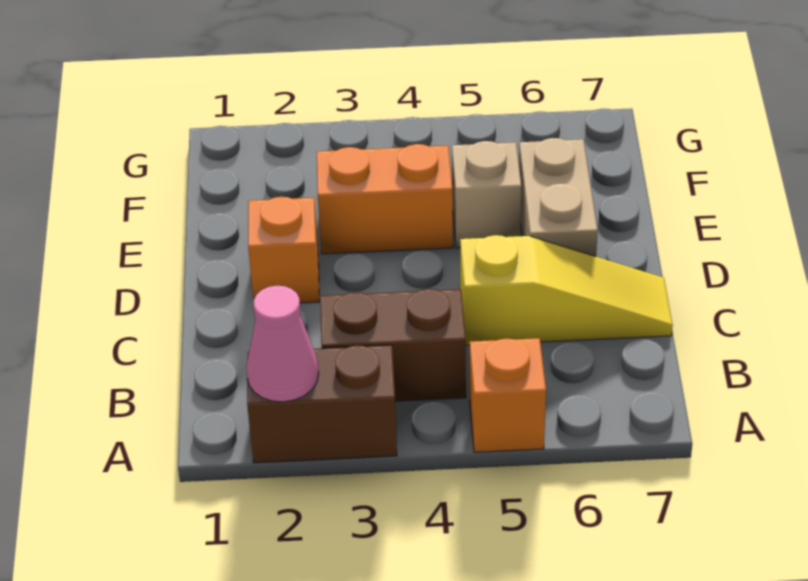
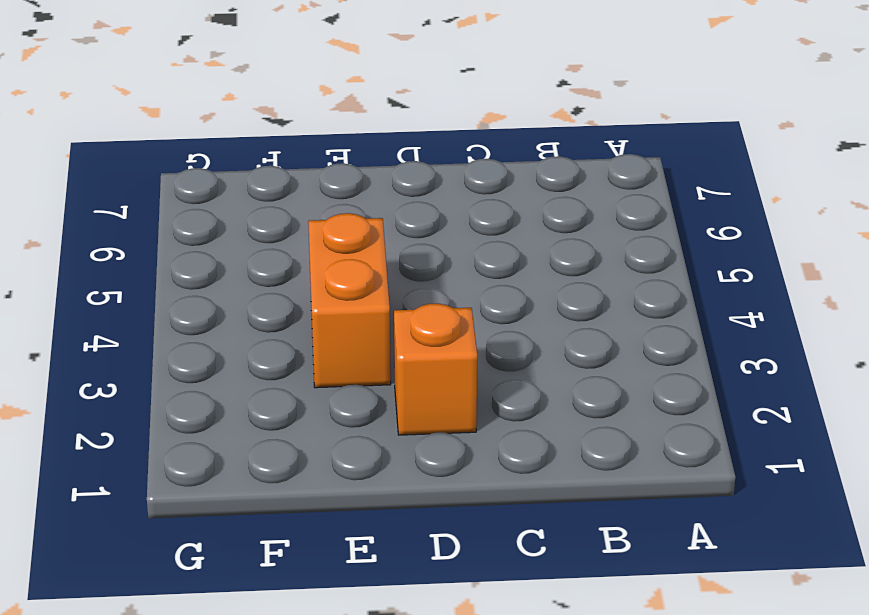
none -> brown 1x2 brick [247,345,397,463]
none -> orange 1x1 brick [470,338,546,452]

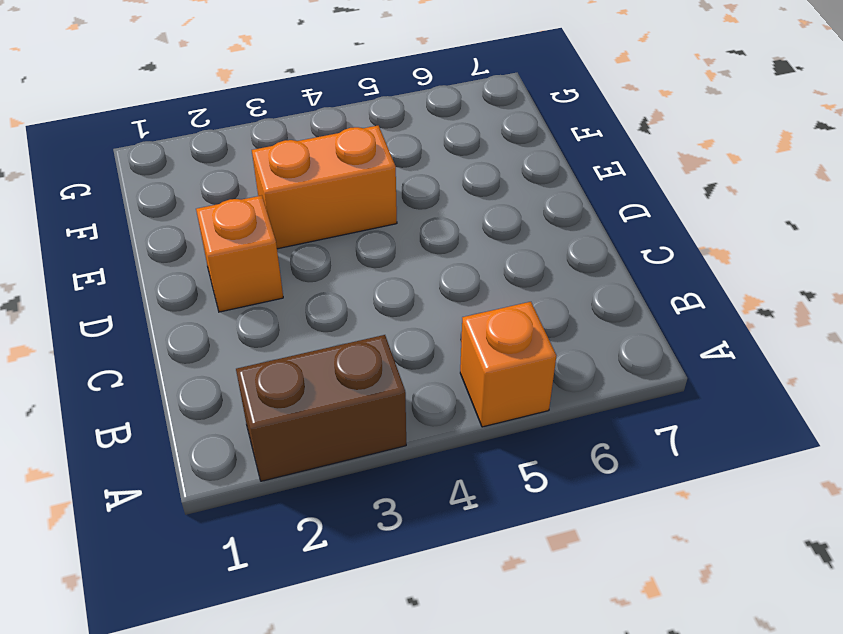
none -> brown 1x2 brick [320,289,466,401]
none -> yellow 1x3 slope [460,235,673,345]

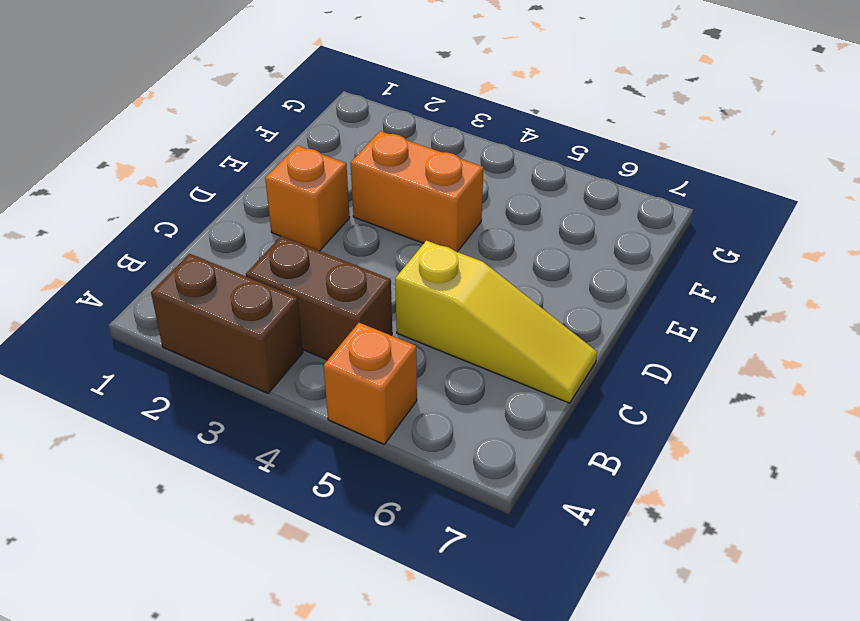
none -> tan 1x2 brick [519,138,598,256]
none -> tan 1x1 brick [452,141,521,248]

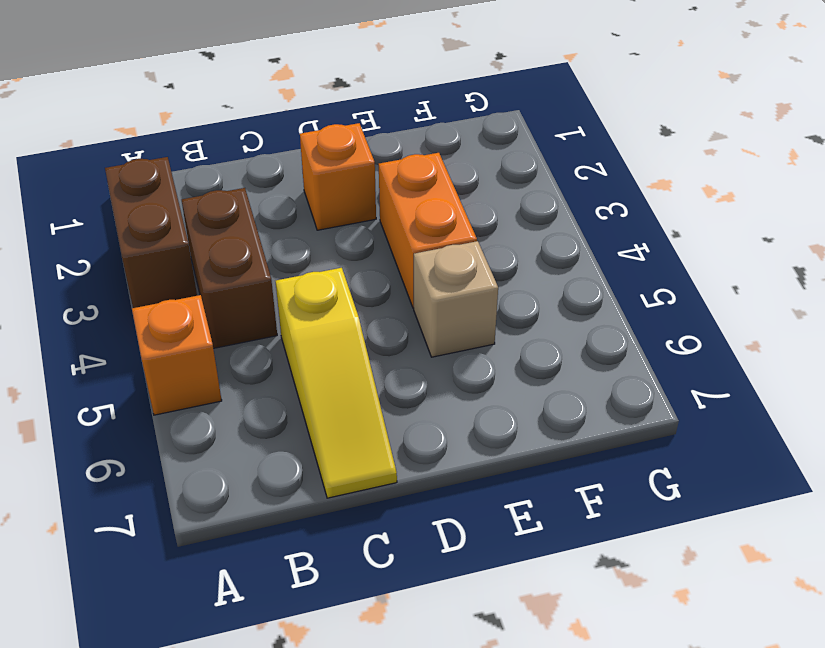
none -> tan 1x2 brick [519,138,598,256]
none -> pink 1x1 cone [246,286,319,402]

